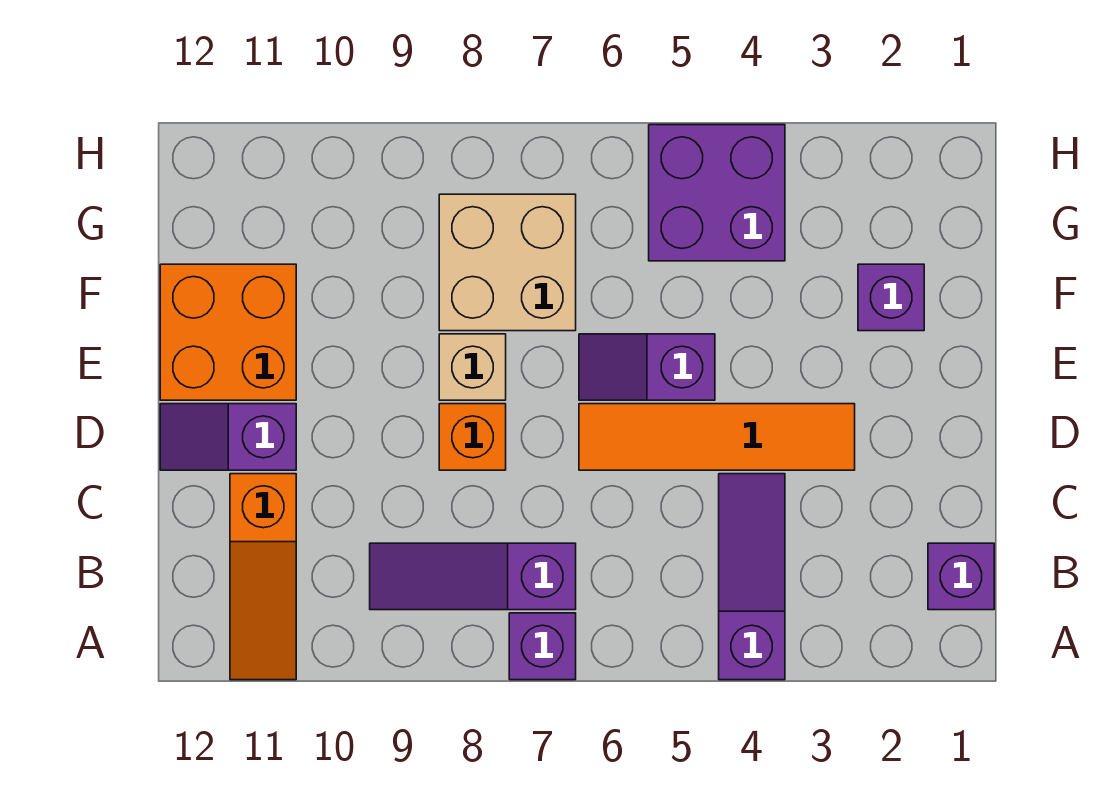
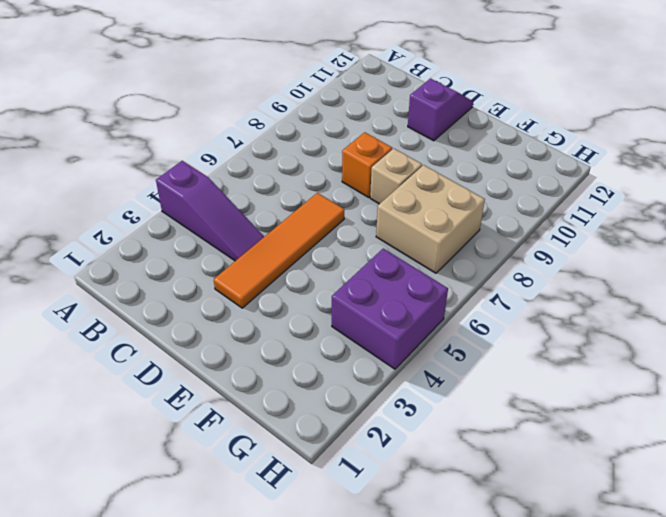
none -> purple 1x1 brick [509,613,576,680]
none -> orange 1x3 slope [230,474,296,680]
none -> purple 1x1 brick [928,543,994,610]

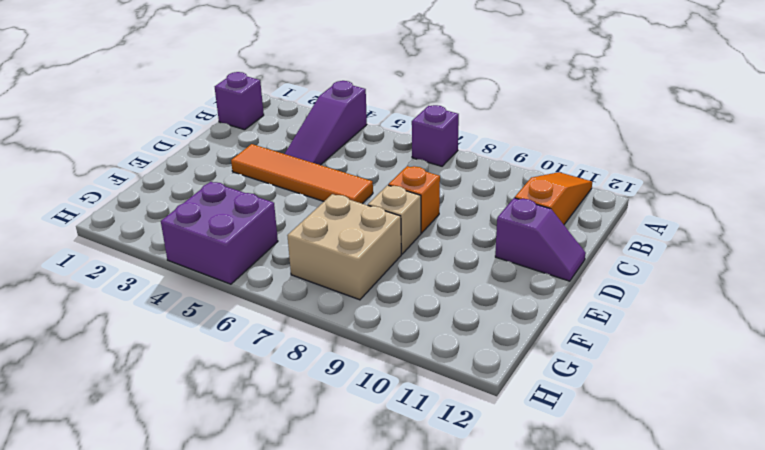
none -> purple 1x3 slope [370,543,576,610]
none -> purple 1x2 slope [579,334,715,400]
none -> orange 2x2 brick [160,264,296,400]

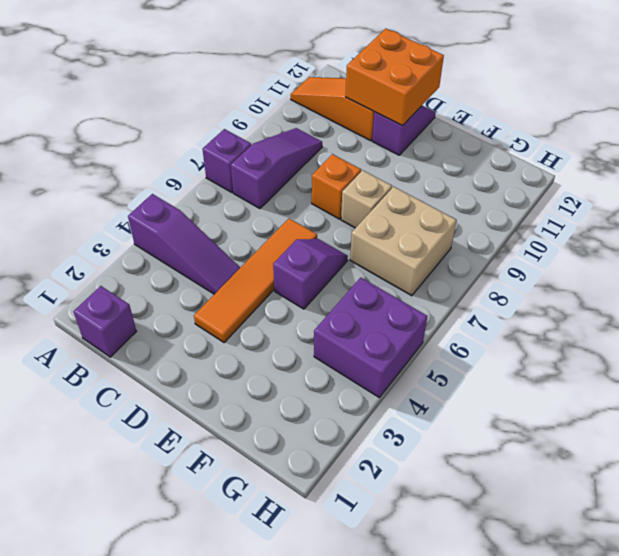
orange 2x2 brick [346,29,444,126] -> orange 2x2 brick moved to [160,264,296,400]
none -> purple 1x1 brick [858,264,924,331]

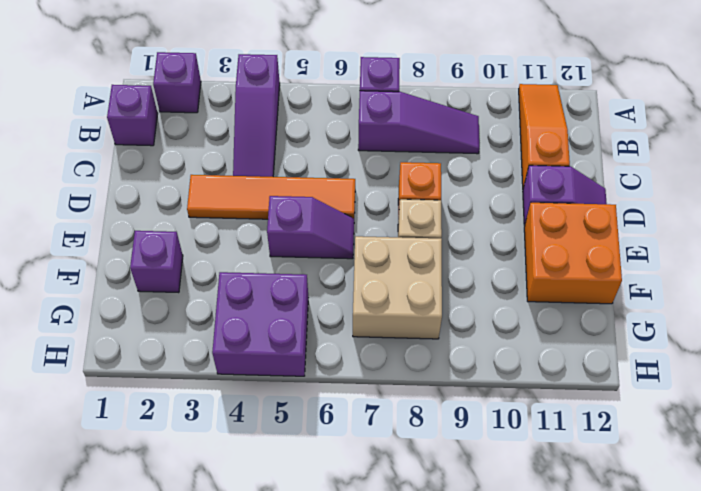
purple 1x1 brick [153,52,201,113] -> none

